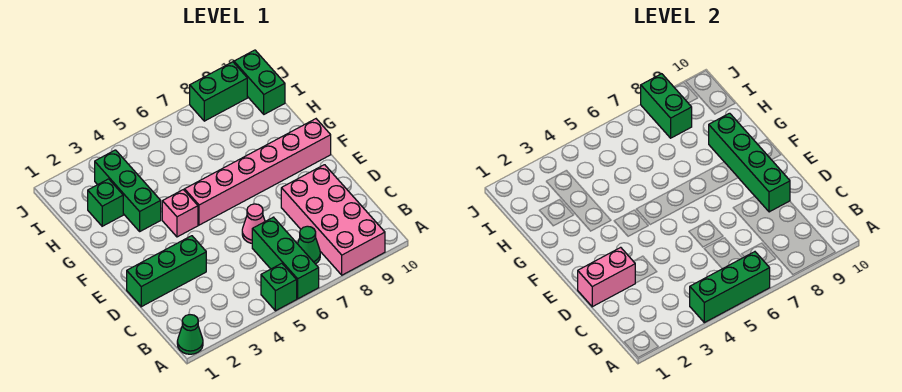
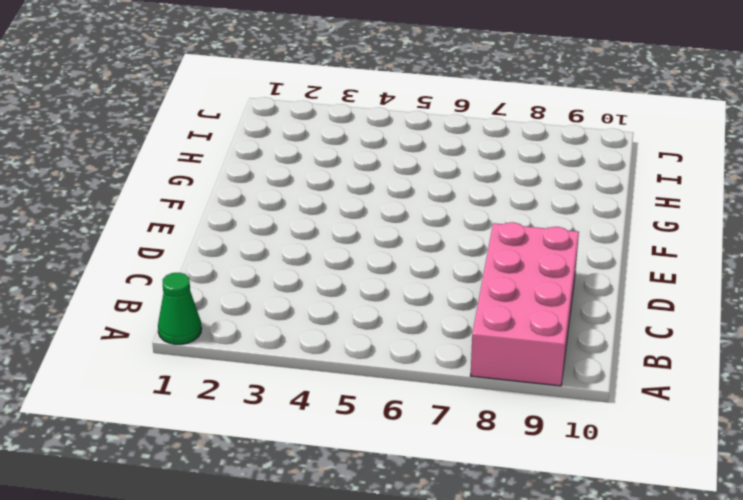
none -> green 1x1 brick [261,263,297,311]
none -> green 1x3 brick [252,217,319,299]
none -> green 1x1 cone [298,226,320,264]

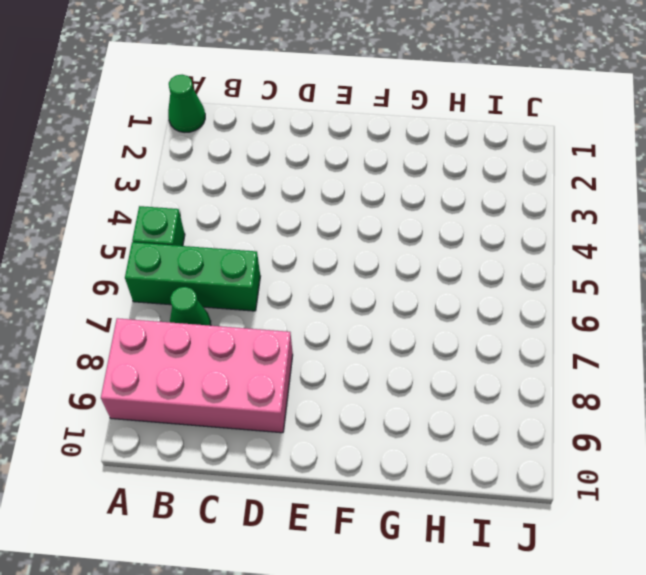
none -> green 1x3 brick [127,236,206,307]
none -> pink 1x1 cone [242,204,265,243]
none -> pink 1x1 brick [162,190,198,237]

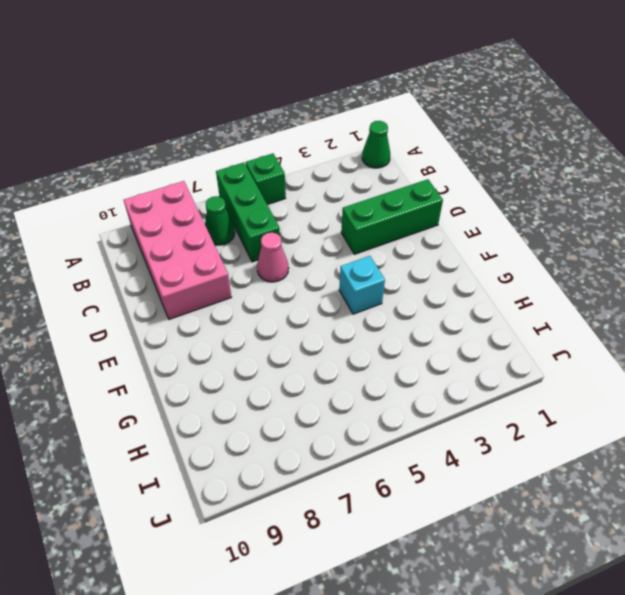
cyan 1x1 brick [339,256,385,314] -> pink 1x1 brick [162,190,198,237]
none -> pink 1x6 brick [185,119,331,225]
none -> green 1x3 brick [95,150,161,231]
none -> green 1x1 brick [88,179,123,226]

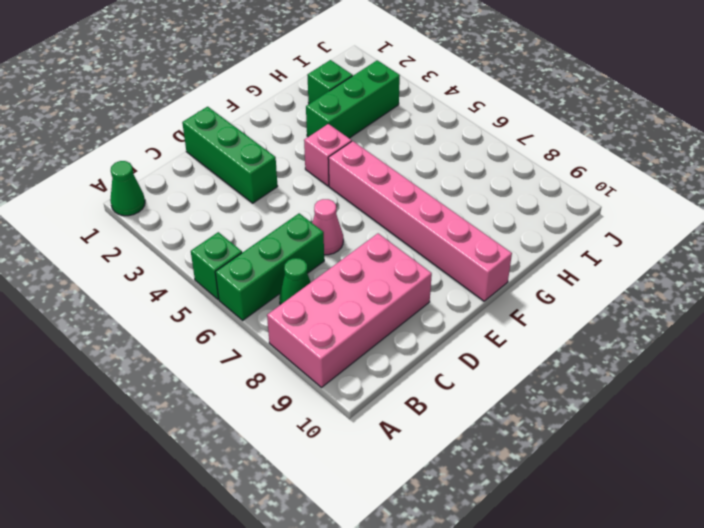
none -> green 1x2 brick [234,50,285,114]
none -> green 1x2 brick [190,62,247,121]
none -> green 1x3 brick [690,252,770,323]

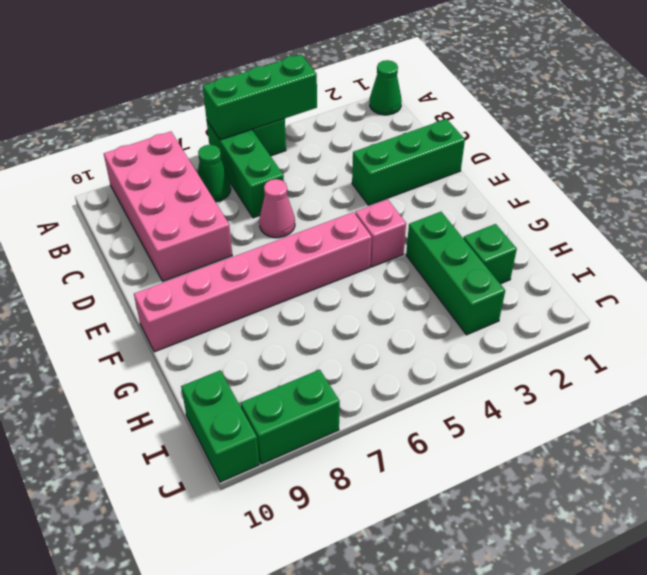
none -> pink 1x2 brick [578,247,635,307]
none -> green 1x4 brick [709,113,790,212]
none -> green 1x2 brick [641,74,692,138]

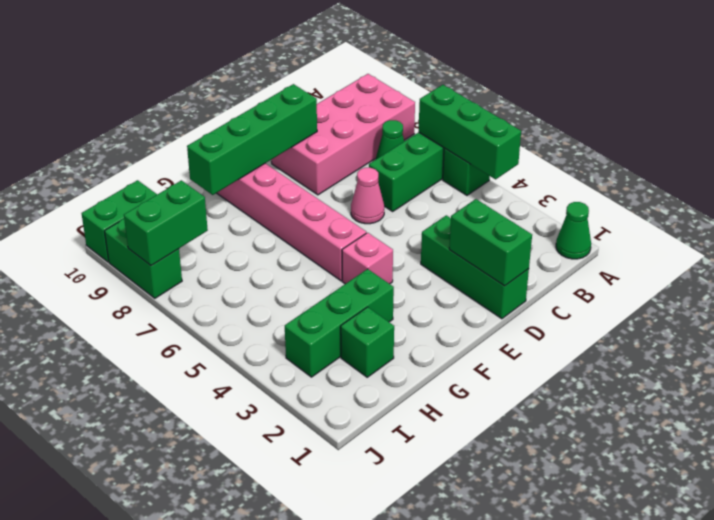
green 1x2 brick [449,199,532,286] -> pink 1x2 brick [578,247,635,307]

